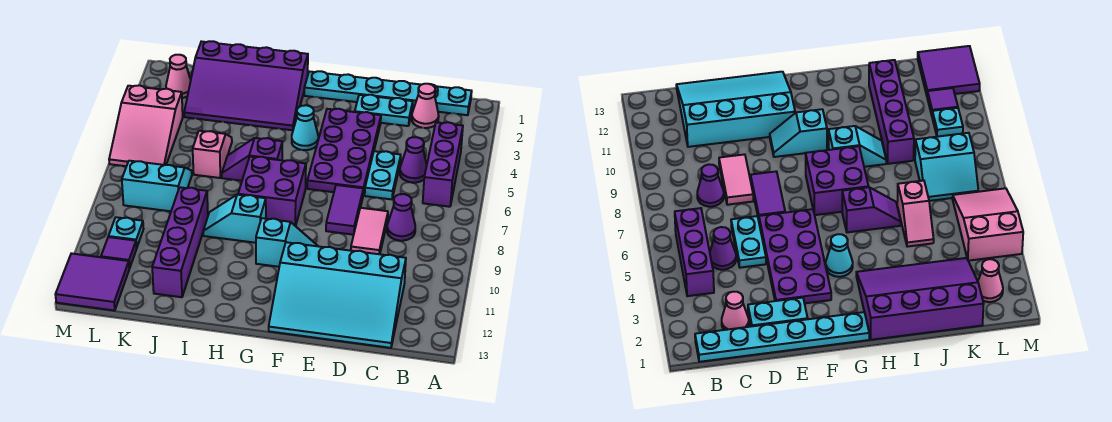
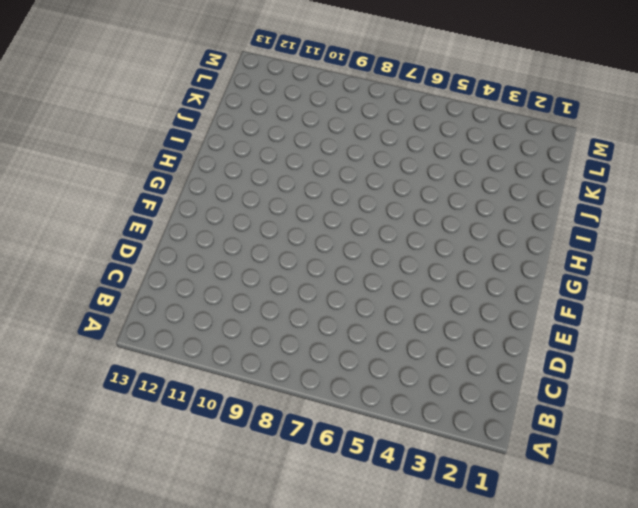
none -> cyan 1x6 plate [304,71,472,115]
none -> purple 1x3 brick [423,122,463,207]
none -> pink 1x1 cone [412,84,439,128]

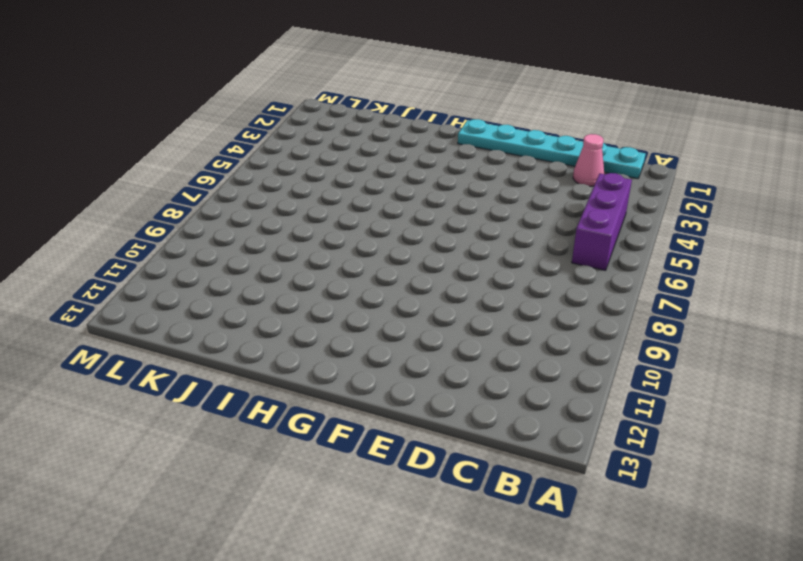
none -> purple 1x1 cone [400,137,427,183]
none -> purple 1x1 cone [387,194,415,241]
none -> cyan 3x4 slope [269,242,406,348]

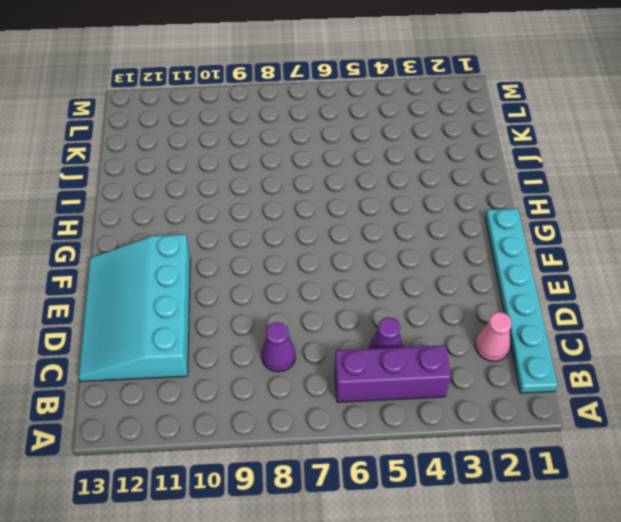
none -> cyan 1x2 plate [355,95,413,126]
none -> cyan 1x2 plate [365,151,401,199]
none -> pink 1x2 tile [351,208,388,254]

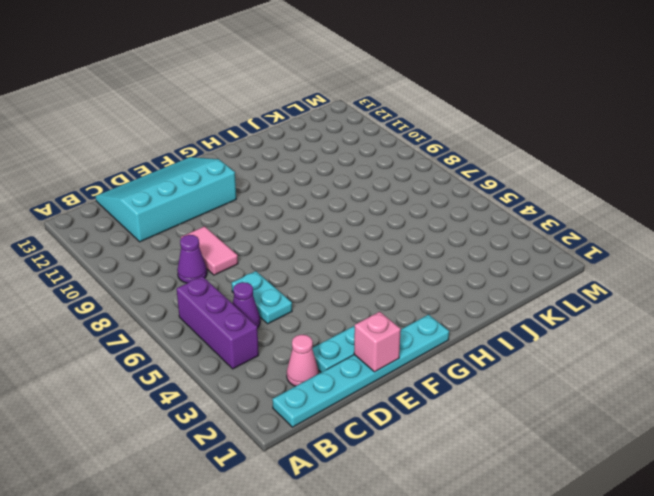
pink 1x1 brick [354,312,401,372] -> none
none -> purple 2x4 plate [307,109,381,195]
none -> purple 1x2 tile [326,185,363,235]
none -> cyan 1x2 slope [256,218,317,267]

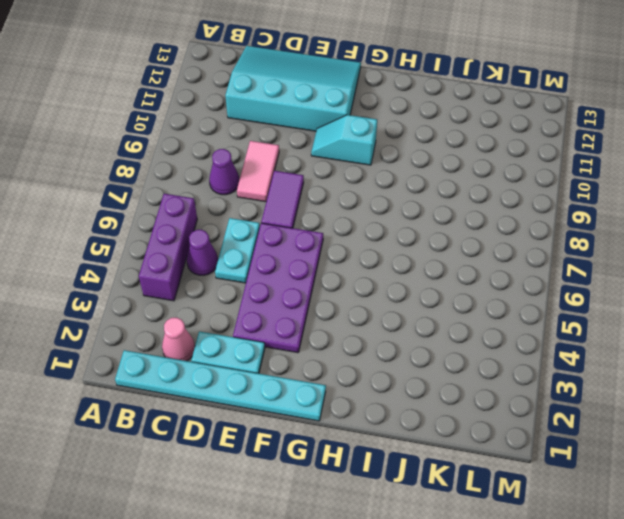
none -> cyan 1x1 cone [292,105,318,150]
none -> purple 2x2 brick [238,157,306,226]
none -> purple 3x4 slope [184,41,308,130]

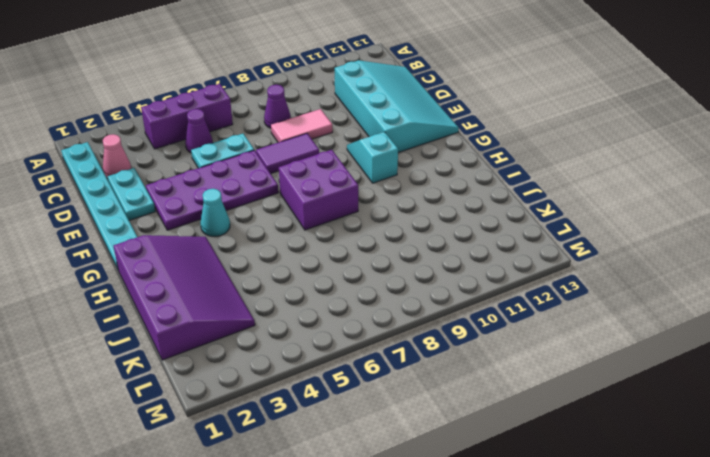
none -> purple 1x2 slope [222,138,282,181]
none -> cyan 1x2 slope [203,195,266,243]
none -> pink 1x2 slope [193,131,232,178]

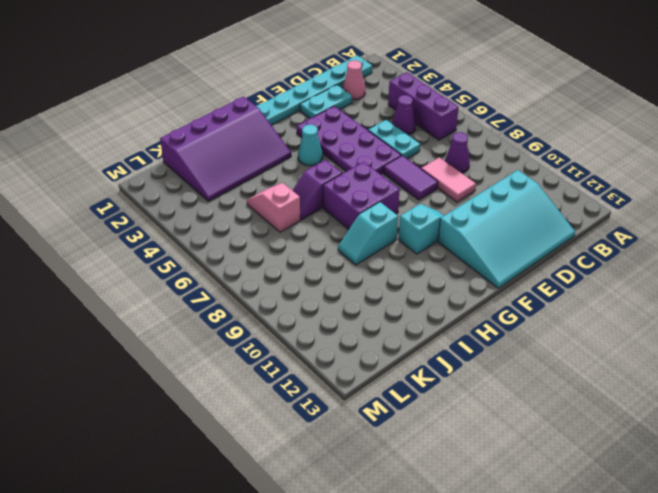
none -> purple 1x4 brick [152,187,208,297]
none -> cyan 2x2 slope [122,161,192,211]
none -> pink 1x1 cone [166,55,191,98]

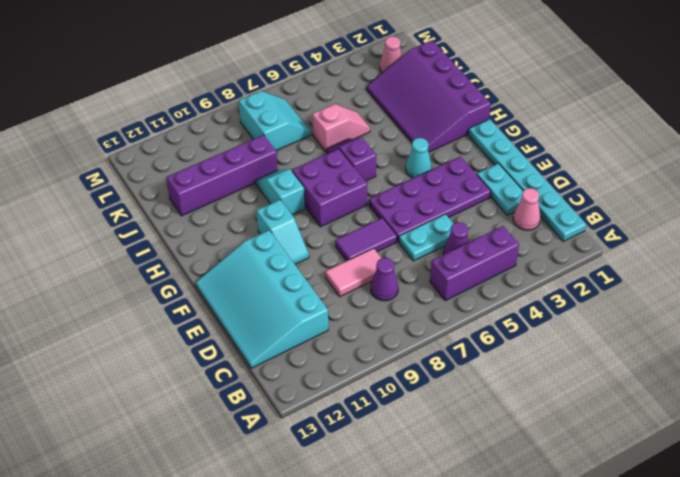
none -> pink 2x3 slope [109,85,183,166]
none -> cyan 1x1 plate [108,217,143,248]
none -> purple 1x1 tile [101,237,136,268]

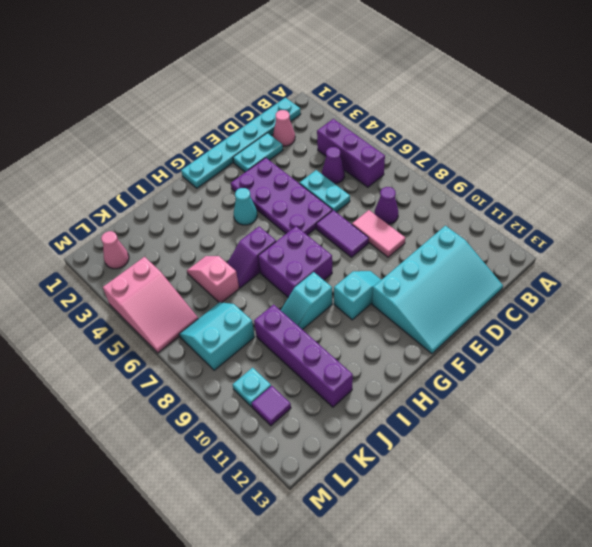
none -> purple 3x4 slope [184,41,308,130]
none -> purple 2x2 tile [55,253,129,311]

